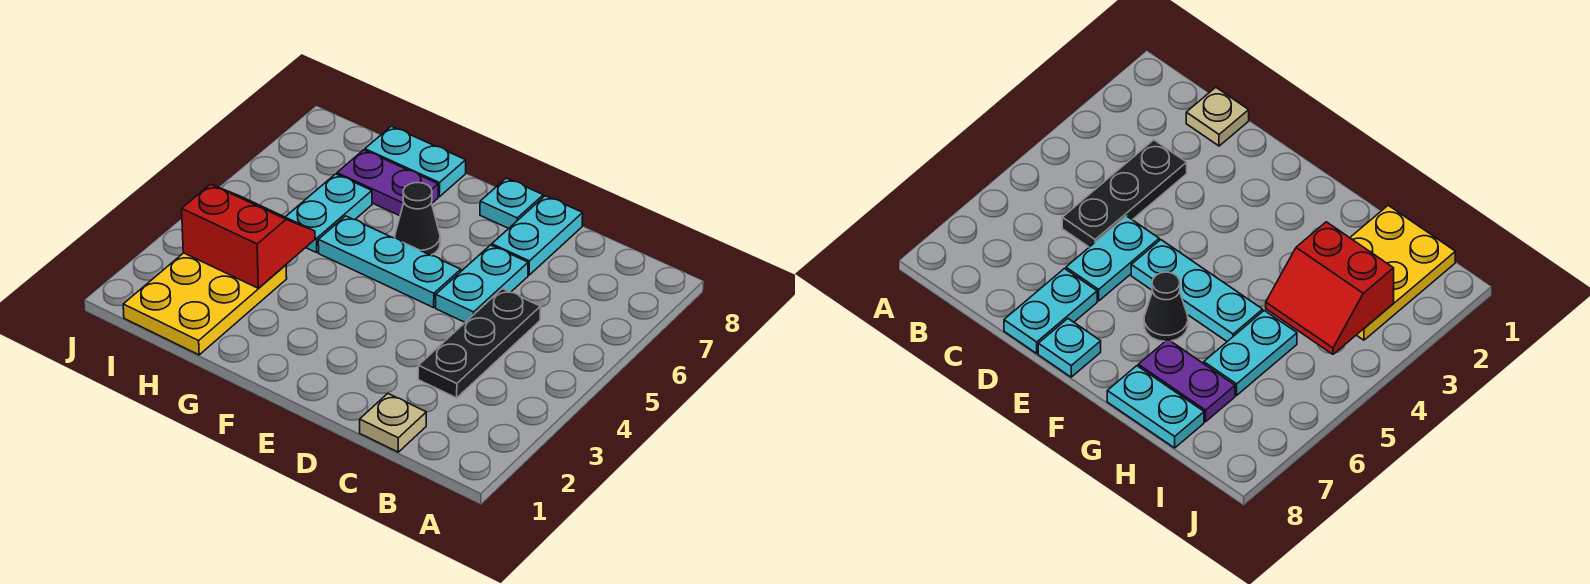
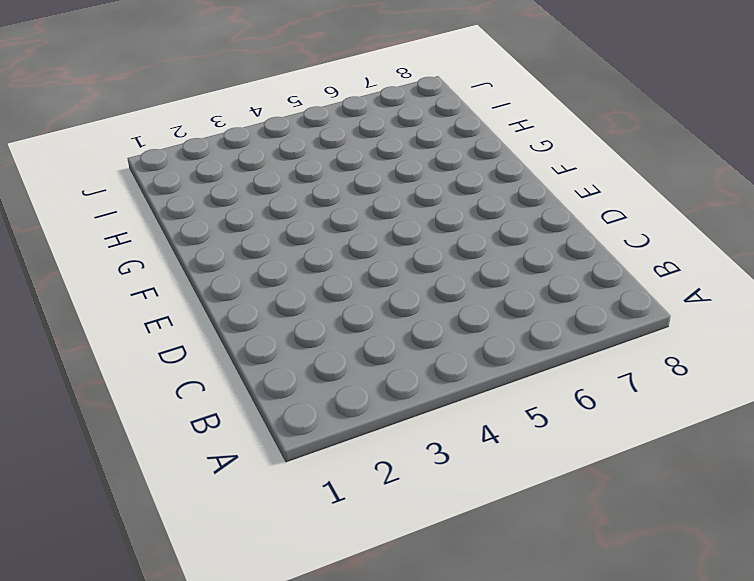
none -> tan 1x1 plate [360,394,426,452]
none -> black 1x3 plate [418,289,540,398]
none -> cyan 1x2 plate [436,245,528,322]

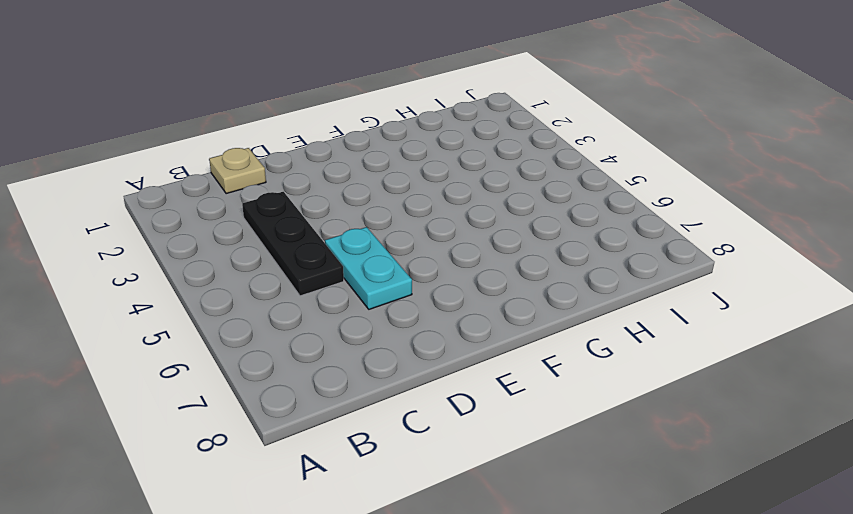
none -> cyan 1x2 plate [492,196,583,275]
none -> cyan 1x3 plate [318,216,461,308]
none -> cyan 1x1 plate [480,178,543,228]

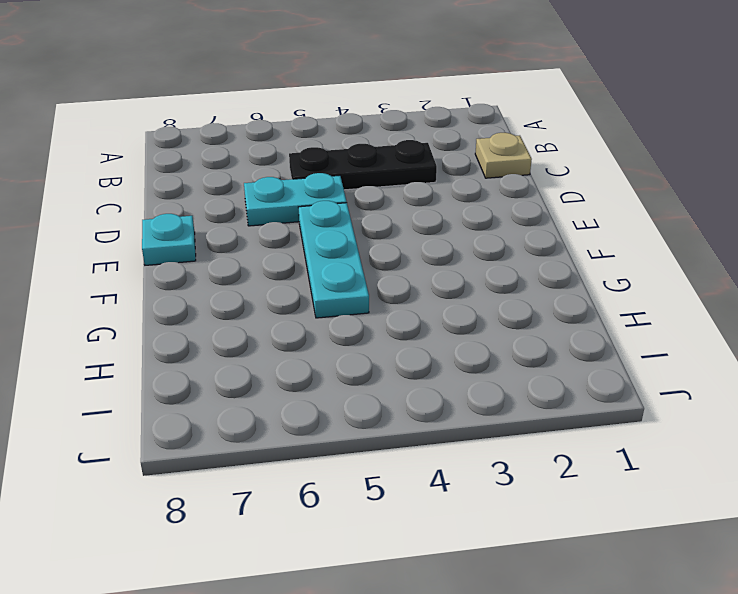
none -> cyan 1x2 plate [492,196,583,275]
none -> black 1x1 cone [395,183,440,255]
none -> purple 1x2 plate [337,150,438,216]

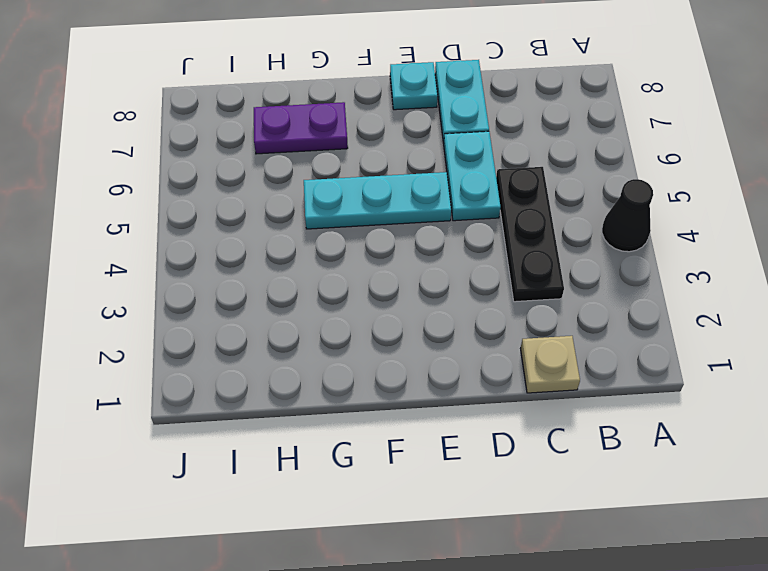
black 1x1 cone [602,179,653,252] -> black 1x1 cone moved to [395,183,440,255]
none -> cyan 1x2 plate [365,126,466,197]
none -> yellow 2x3 plate [123,253,287,355]
none -> cyan 1x2 plate [286,174,372,253]

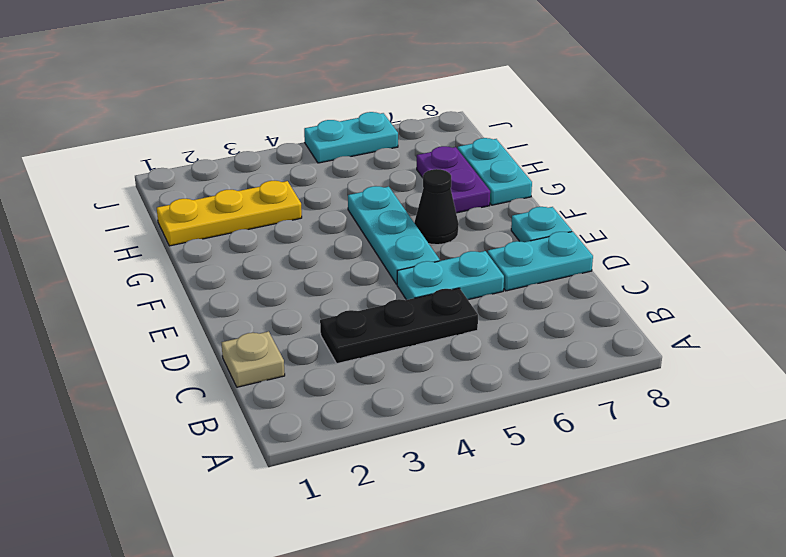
yellow 1x3 plate [157,181,302,246] -> yellow 2x3 plate [123,253,287,355]
cyan 1x2 plate [304,112,398,163] -> cyan 1x2 plate moved to [286,174,372,253]
none -> red 2x2 slope [182,184,315,288]

